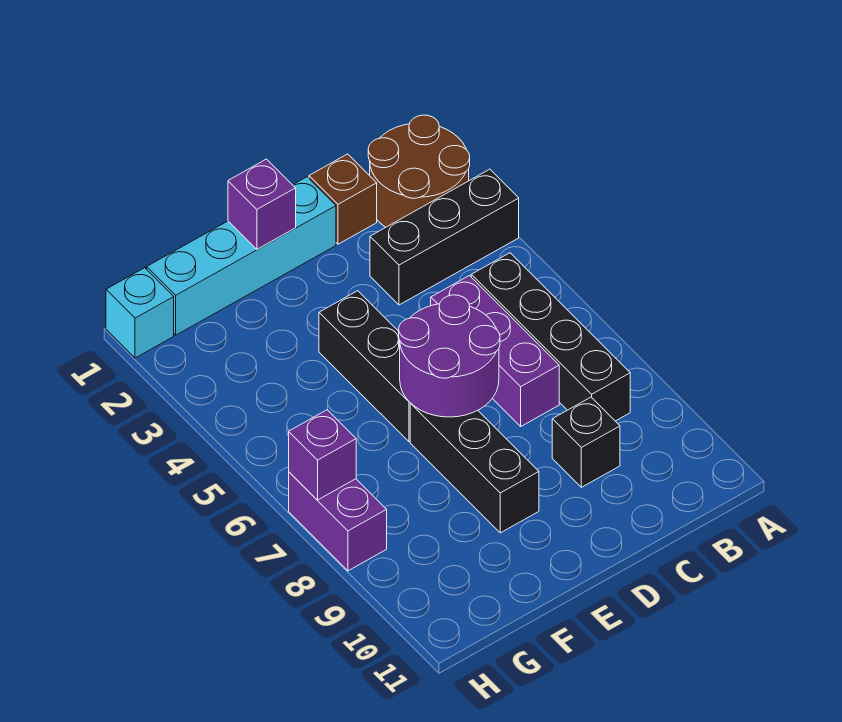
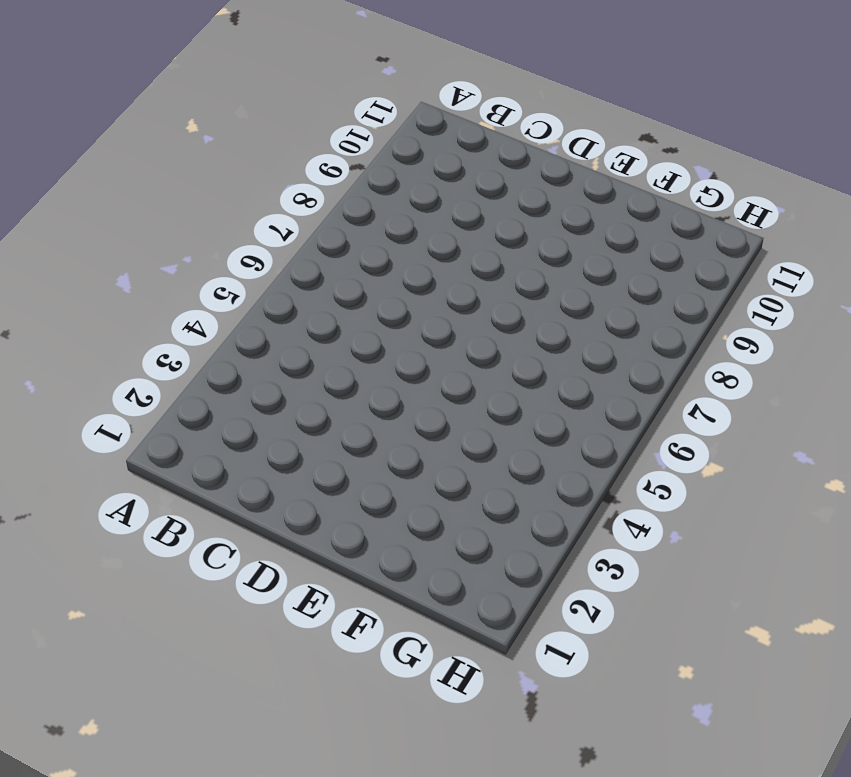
none -> brown 2x2 round brick [368,115,470,227]
none -> black 1x3 brick [370,169,519,305]
none -> black 1x4 brick [471,253,630,421]

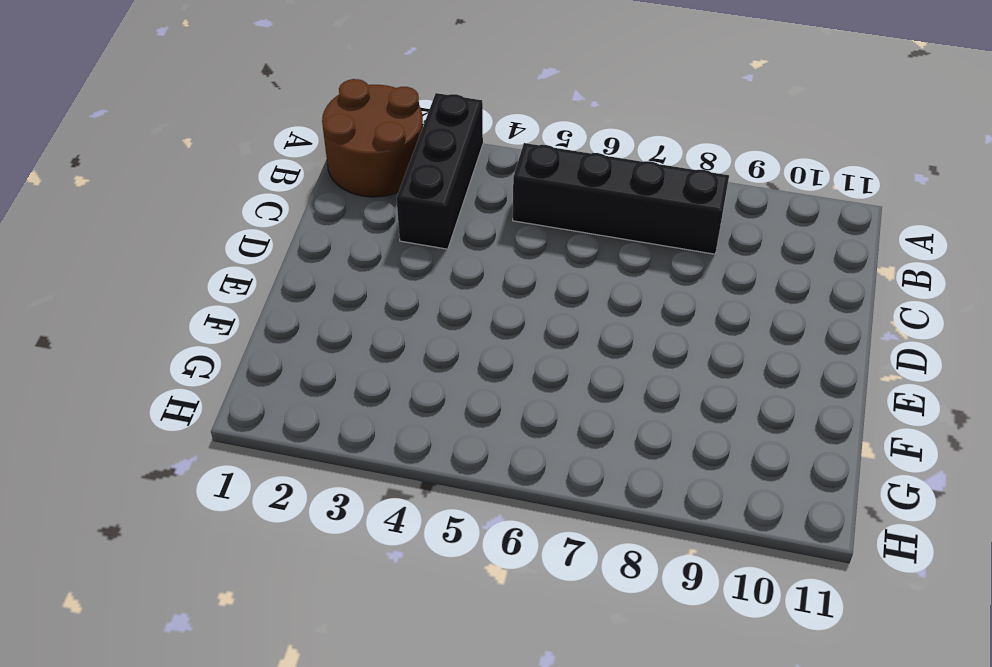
none -> brown 1x1 brick [309,154,377,244]
none -> purple 1x3 brick [431,276,559,426]
none -> black 1x1 brick [552,397,620,487]

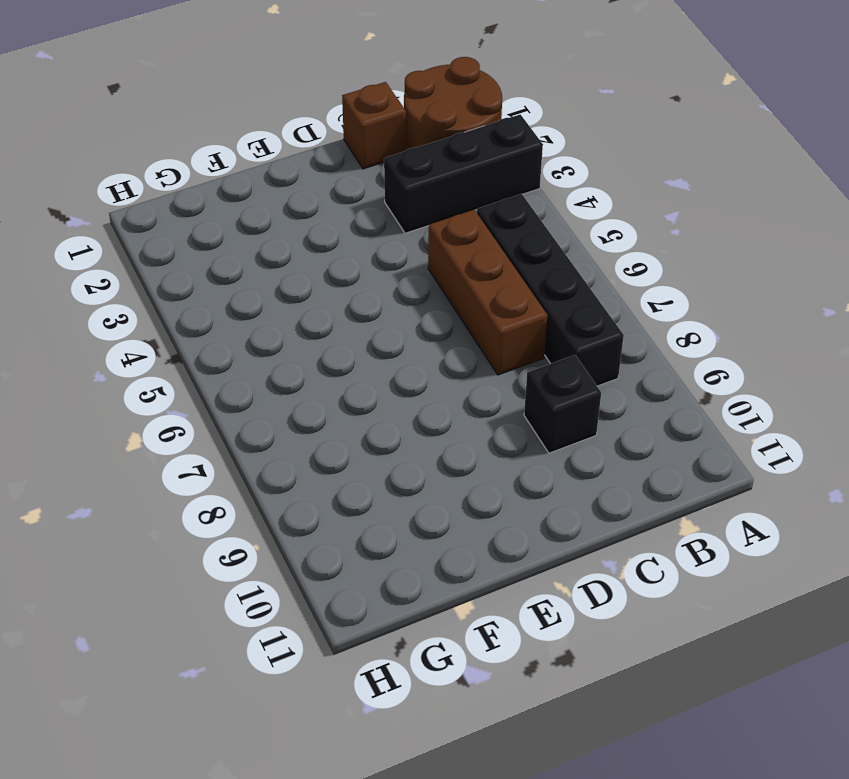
brown 1x3 brick [428,210,547,375] -> purple 1x3 brick [431,276,559,426]
none -> cyan 1x4 brick [147,177,336,335]
none -> black 1x3 brick [319,291,411,442]
none -> black 1x3 brick [410,404,539,533]

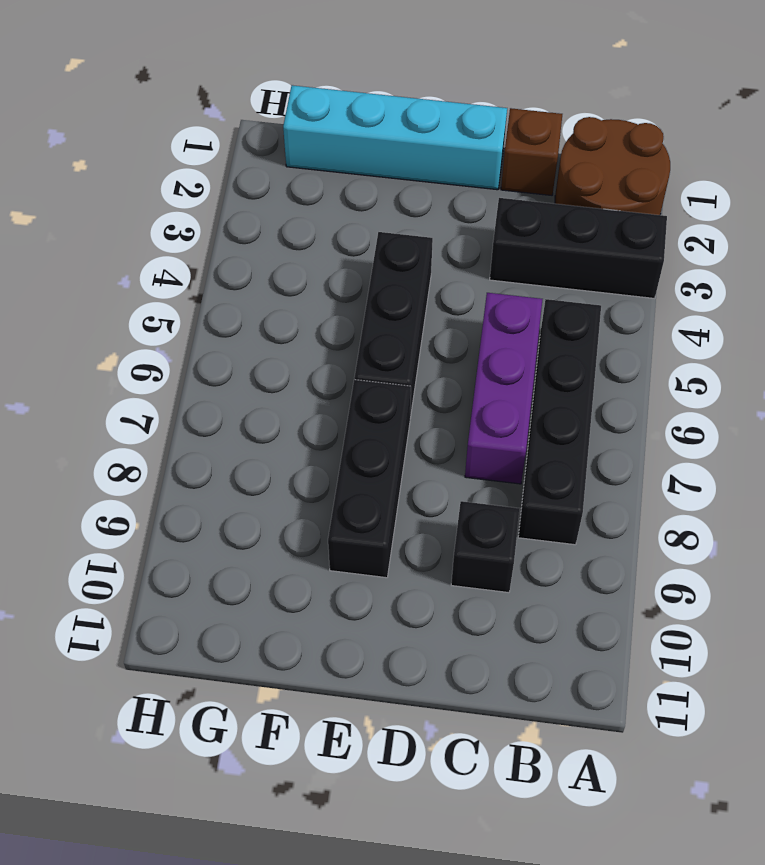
none -> cyan 1x1 brick [106,268,174,358]
none -> purple 1x2 brick [289,472,387,571]
none -> purple 2x2 round brick [399,295,500,417]

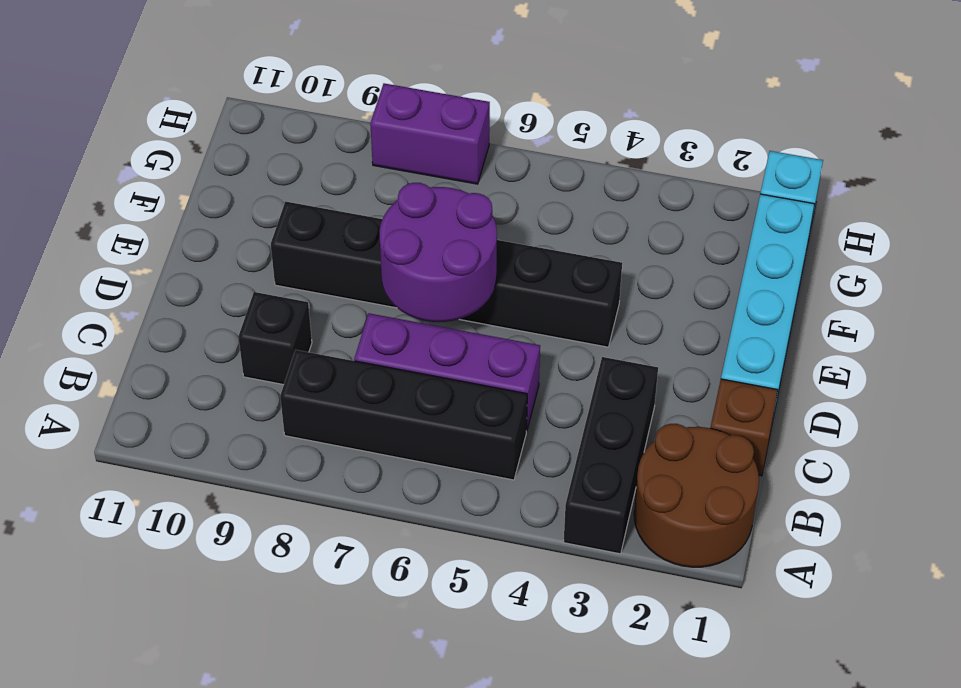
none -> purple 1x1 brick [228,159,296,249]
none -> purple 1x1 brick [289,410,356,500]

